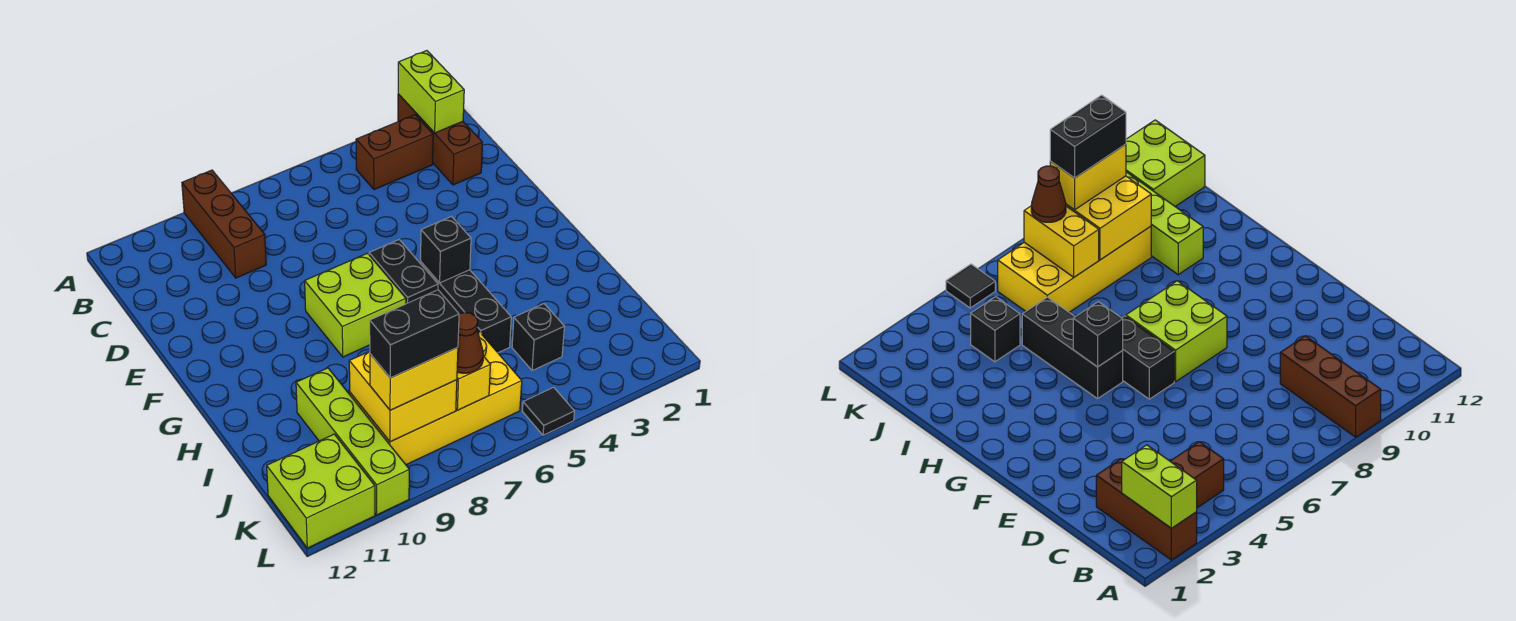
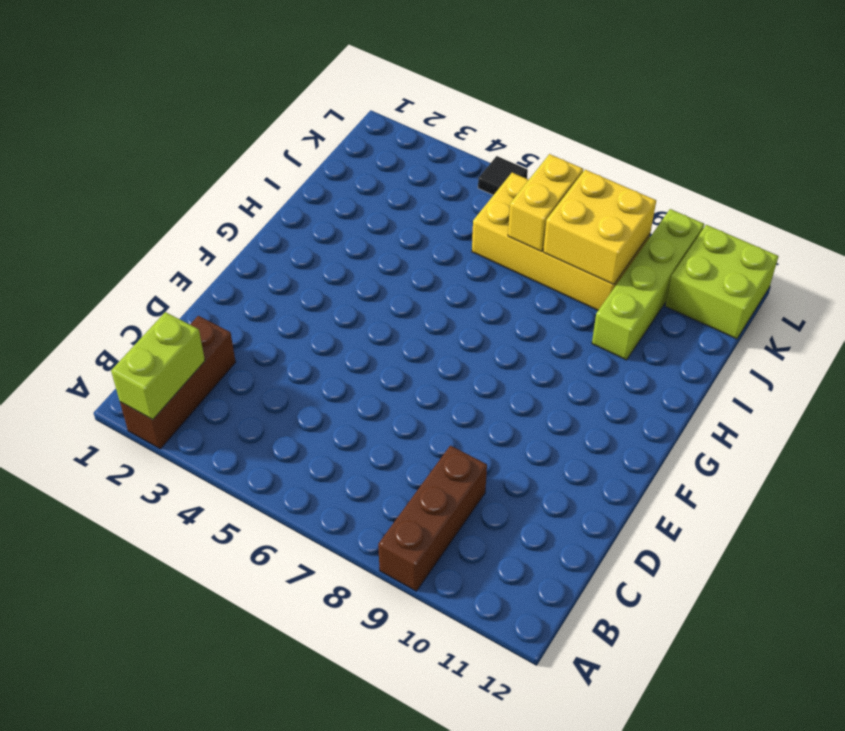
none -> brown 1x2 brick [356,115,433,190]
none -> black 1x2 brick [369,240,438,304]
none -> lime 2x2 brick [305,253,406,357]

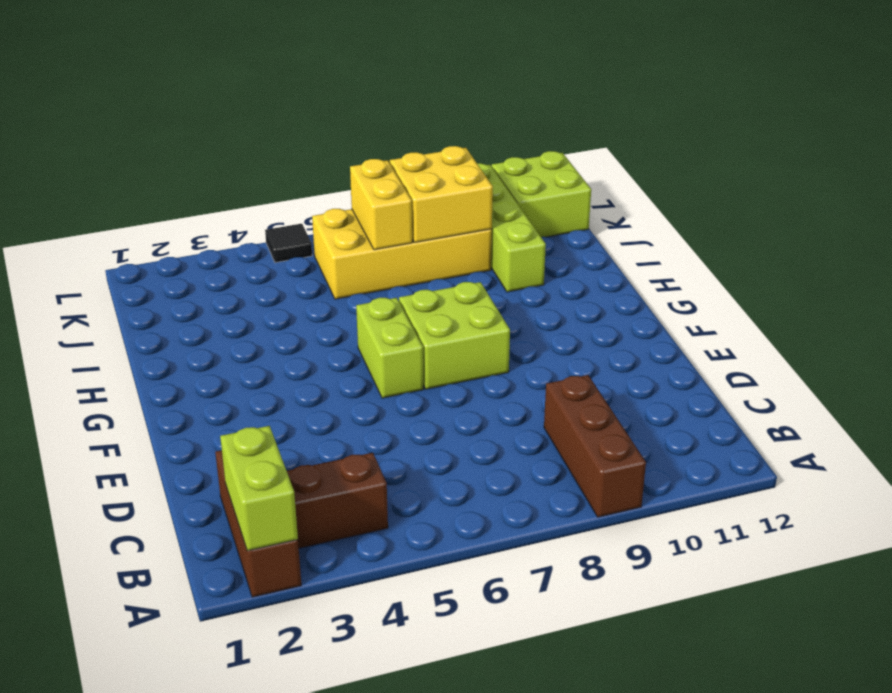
lime 1x2 brick [356,298,424,398] -> black 1x2 brick [369,240,438,304]
none -> black 1x3 brick [421,262,511,353]
none -> black 1x1 brick [512,304,564,371]
none -> black 1x1 brick [421,217,471,283]

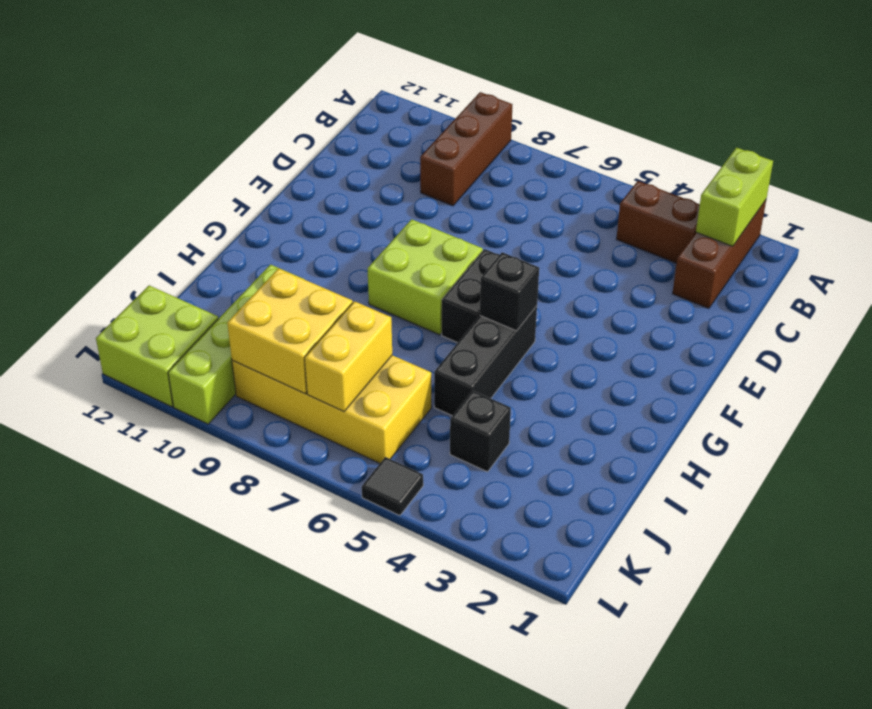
none -> brown 1x1 cone [457,312,483,373]
none -> yellow 1x2 brick [370,347,458,410]
none -> black 1x2 brick [370,290,459,378]

